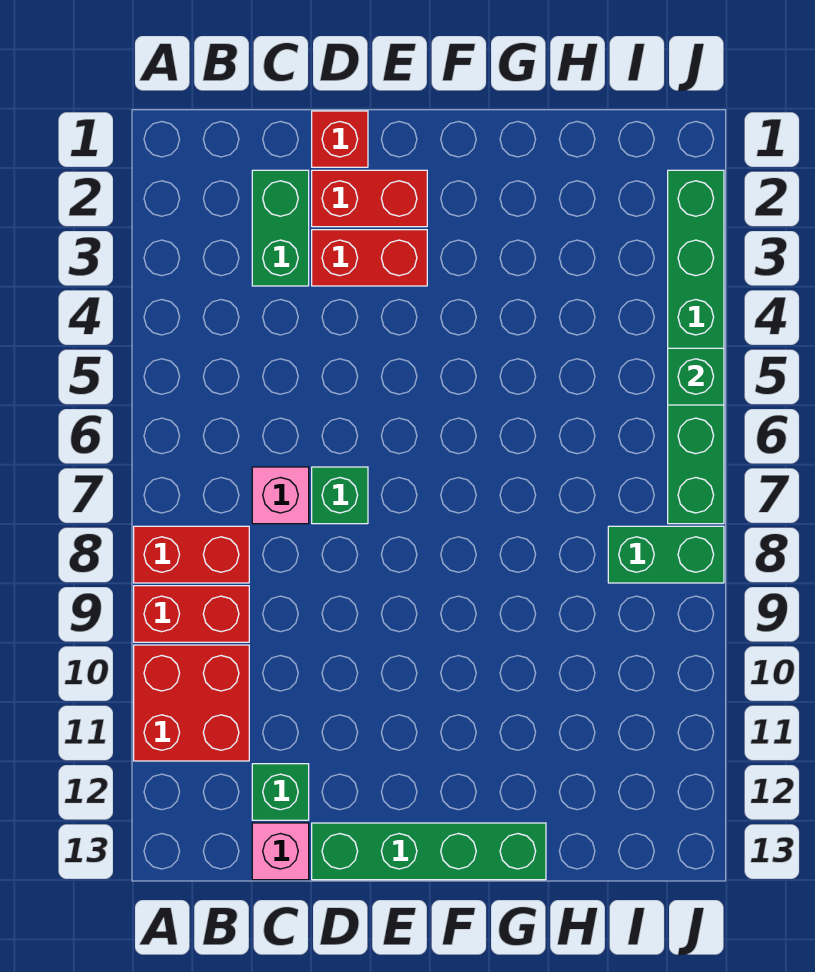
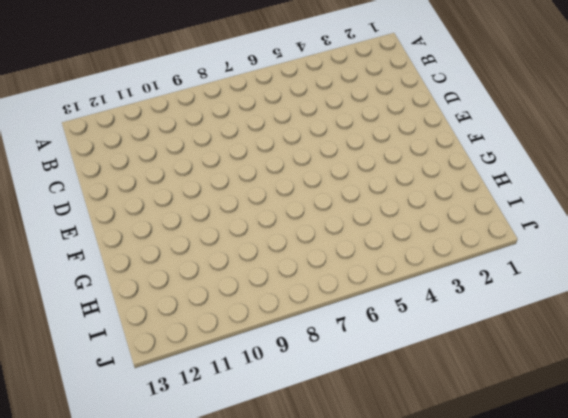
none -> red 1x2 brick [134,526,249,583]
none -> red 1x2 brick [134,586,249,642]
none -> red 2x2 brick [134,645,249,761]

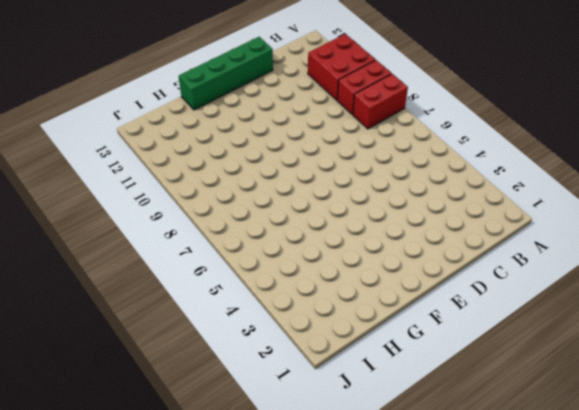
none -> green 1x2 brick [252,170,309,286]
none -> pink 1x1 brick [252,467,309,524]
none -> green 1x1 brick [252,764,309,820]

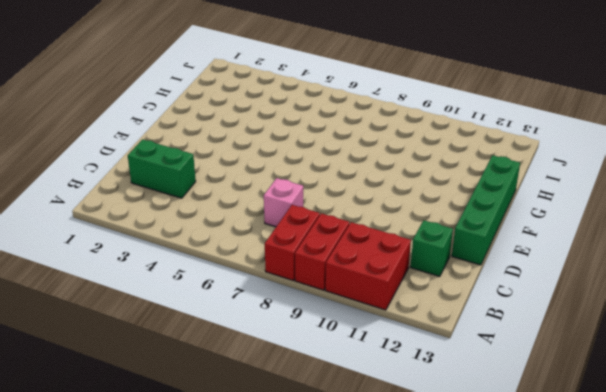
none -> pink 1x1 brick [252,823,309,880]
none -> red 1x1 brick [312,111,368,167]
none -> red 1x2 brick [312,170,427,227]

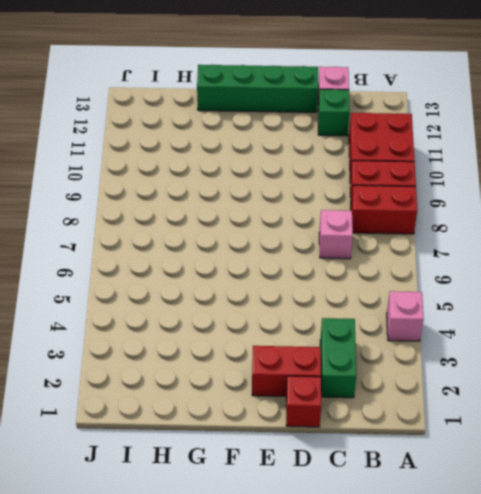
pink 1x1 brick [387,291,424,341] -> none
none -> red 1x2 brick [312,230,427,286]
none -> green 1x1 brick [312,467,368,524]
none -> green 1x2 brick [608,526,724,583]

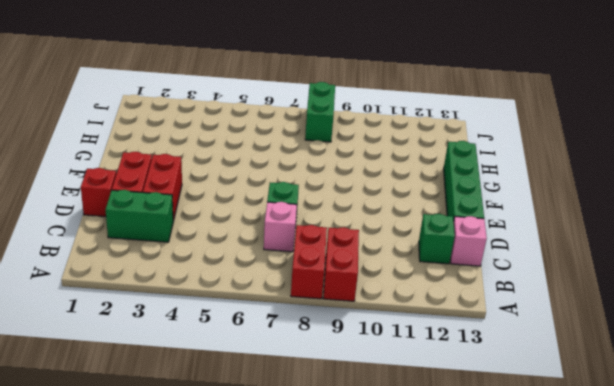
none -> red 2x2 brick [134,645,249,761]
none -> green 1x6 brick [668,170,724,524]
none -> green 1x1 brick [668,348,724,405]

